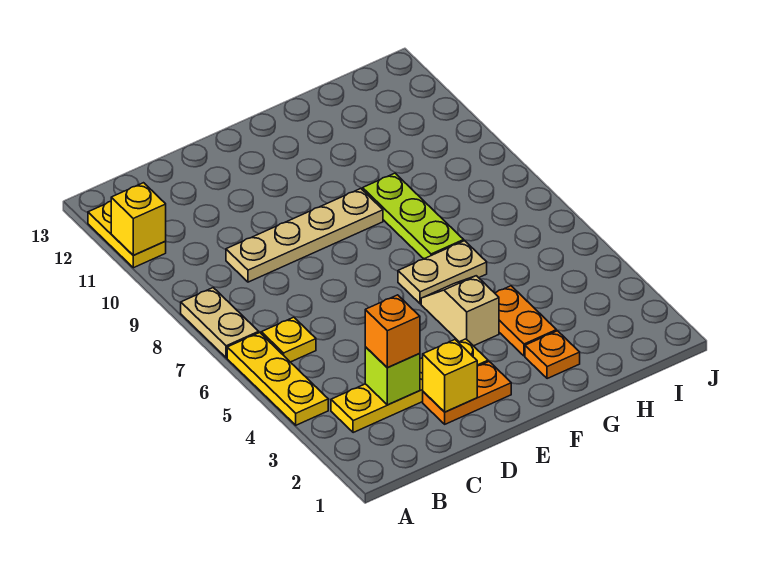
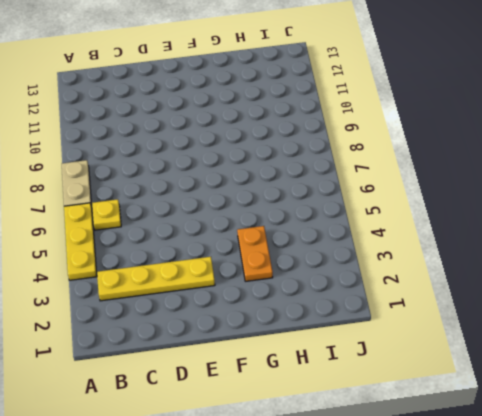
none -> yellow 1x2 plate [88,202,166,268]
none -> tan 1x4 plate [226,189,383,282]
none -> orange 1x2 plate [423,362,511,424]

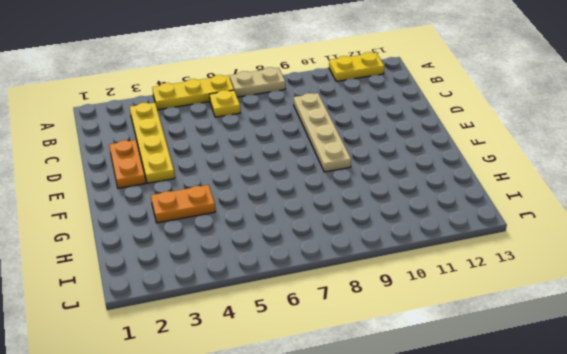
none -> tan 1x2 slope [421,276,499,346]
none -> tan 1x2 plate [398,241,487,304]
none -> orange 1x1 plate [525,331,580,379]

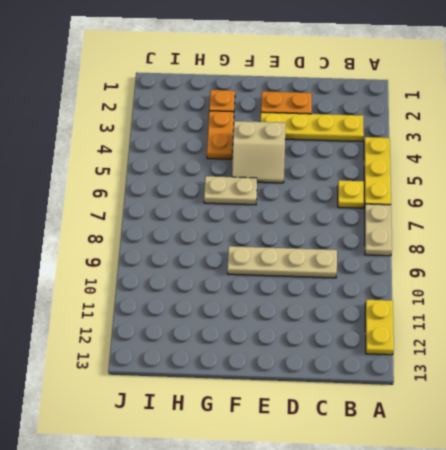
tan 2x2 slope [232,121,286,183] -> tan 1x2 slope [421,276,499,346]
none -> lime 1x3 plate [363,173,464,259]
none -> yellow 1x1 brick [111,183,166,255]
none -> lime 1x1 brick [365,347,420,405]

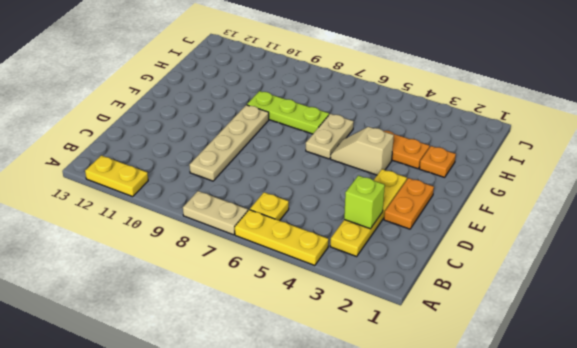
none -> yellow 1x1 brick [111,183,166,255]
none -> yellow 1x1 brick [423,340,477,412]
none -> orange 1x1 brick [365,295,420,368]

